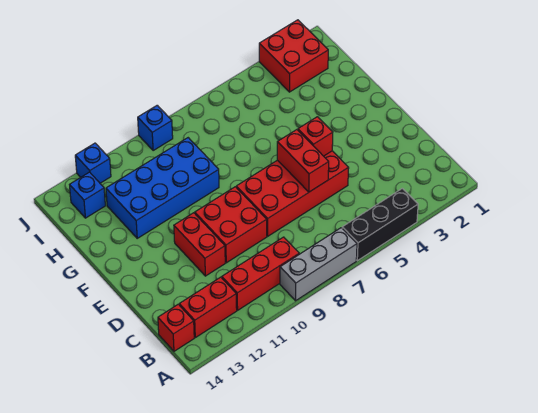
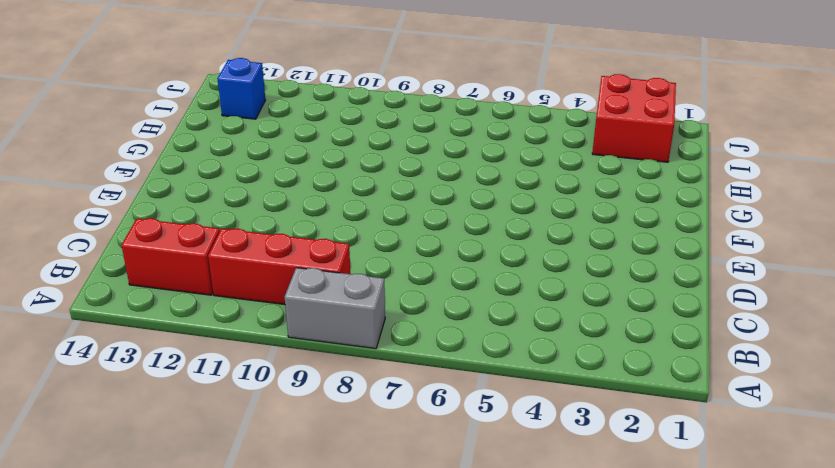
grey 1x2 brick [285,268,385,349] -> grey 1x3 brick [280,228,357,301]
none -> black 1x3 brick [342,188,418,261]
none -> red 1x1 brick [158,304,194,351]
none -> red 2x4 brick [236,151,349,236]

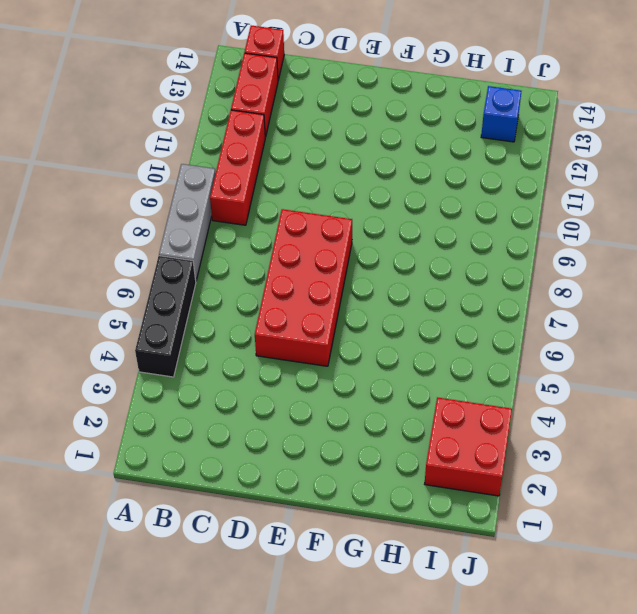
none -> red 2x2 brick [195,187,267,263]
none -> red 1x2 brick [174,213,225,276]
none -> blue 2x4 brick [106,138,219,238]

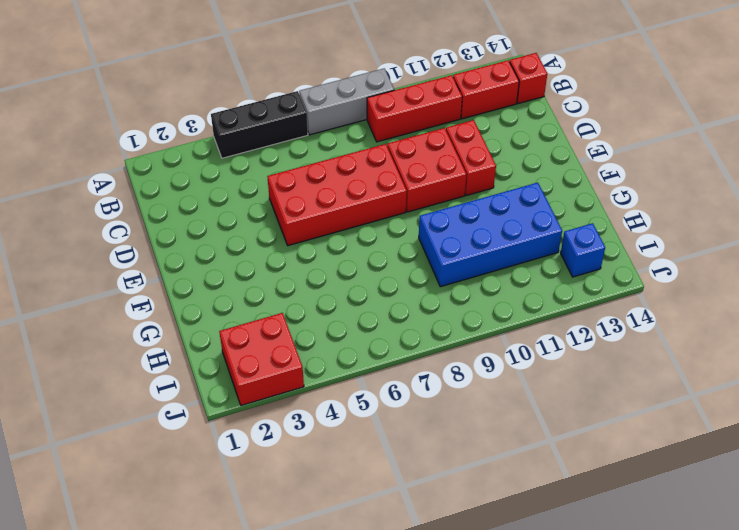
none -> blue 1x1 brick [138,105,173,151]
none -> blue 1x1 brick [75,143,111,183]
none -> red 1x2 brick [277,130,329,192]

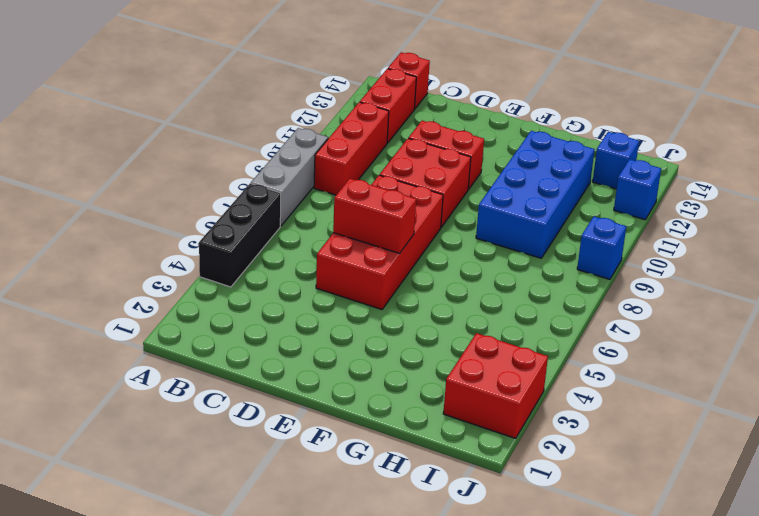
none -> red 1x1 brick [298,117,333,156]

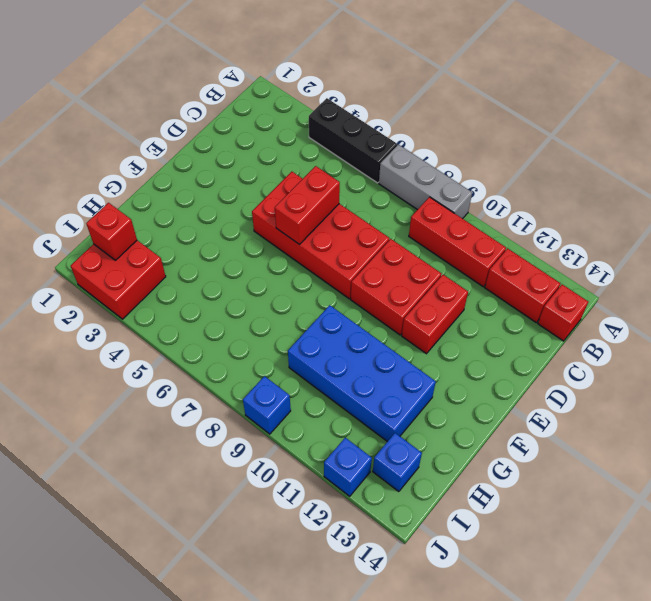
red 1x1 brick [86,203,137,260] -> red 1x1 brick moved to [298,117,333,156]

